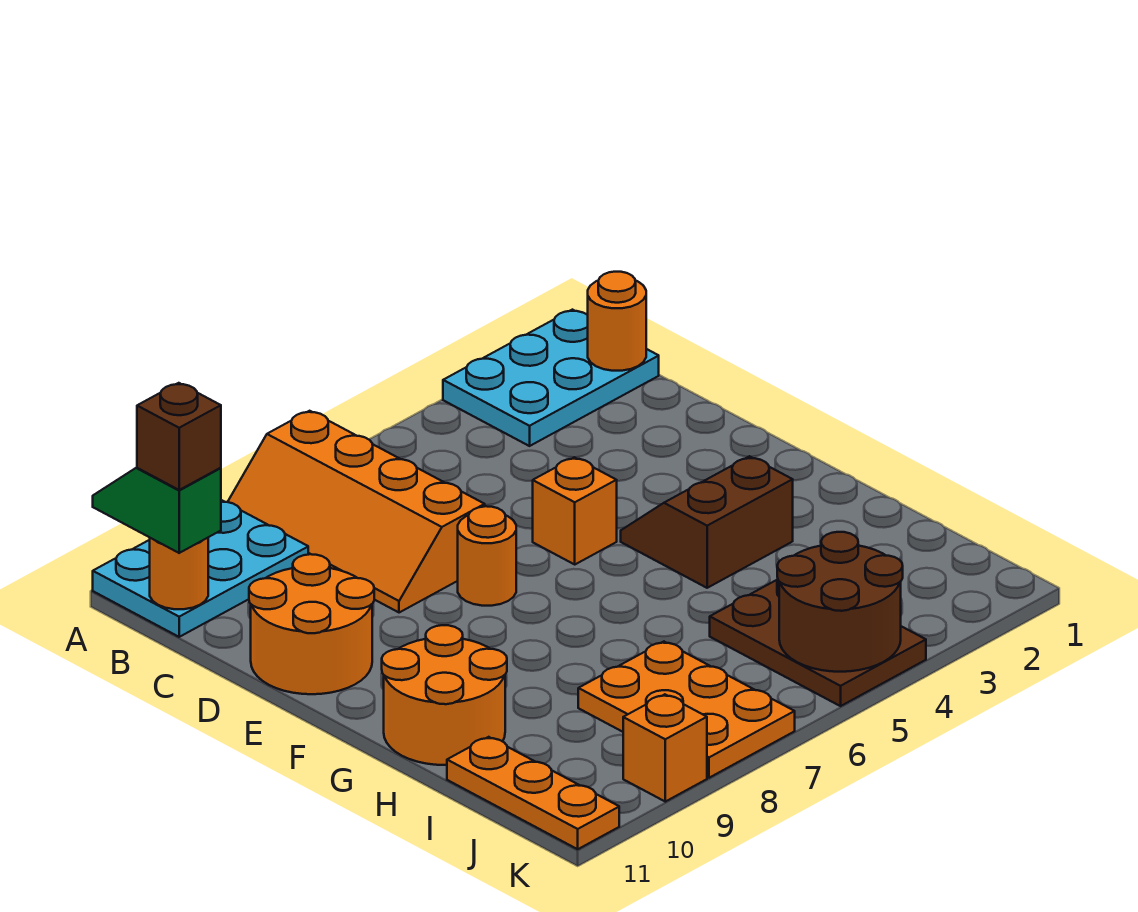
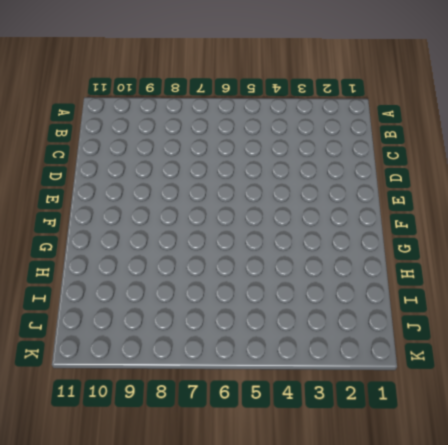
none -> cyan 2x3 plate [443,310,659,446]
none -> orange 2x4 slope [228,411,485,613]
none -> cyan 2x3 plate [93,501,308,637]

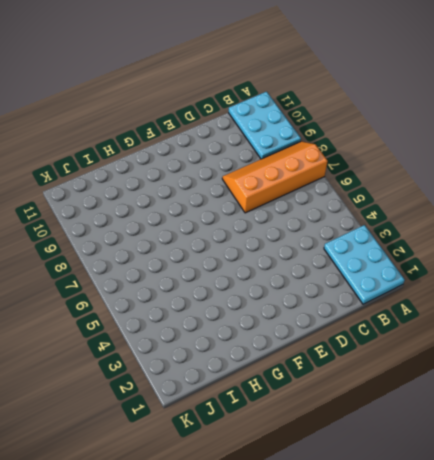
none -> orange 2x2 round brick [249,554,374,694]
none -> orange 1x1 brick [533,457,617,564]
none -> orange 1x1 round brick [458,506,516,606]

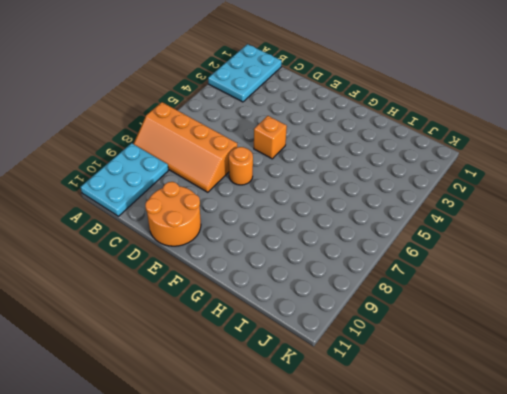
none -> brown 2x2 slope [621,456,793,588]
none -> orange 2x2 round brick [382,625,507,765]
none -> brown 2x3 plate [710,579,926,706]

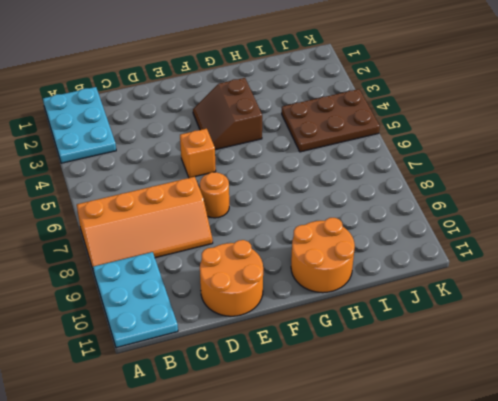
none -> orange 2x3 plate [578,642,795,778]
none -> orange 1x3 plate [447,737,619,849]
none -> orange 1x1 brick [623,694,707,802]

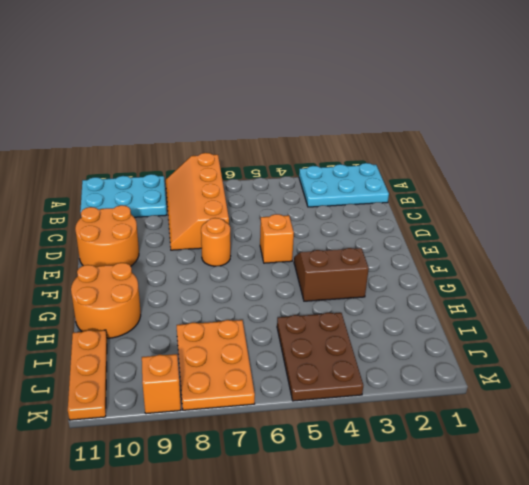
none -> orange 1x1 round brick [588,272,646,371]
none -> orange 1x1 round brick [150,538,208,609]
none -> brown 2x2 round brick [777,532,903,672]

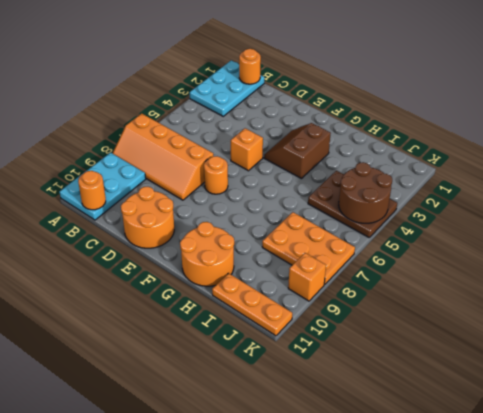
none -> green 1x2 slope [93,468,221,553]
none -> brown 1x1 brick [137,383,221,490]

